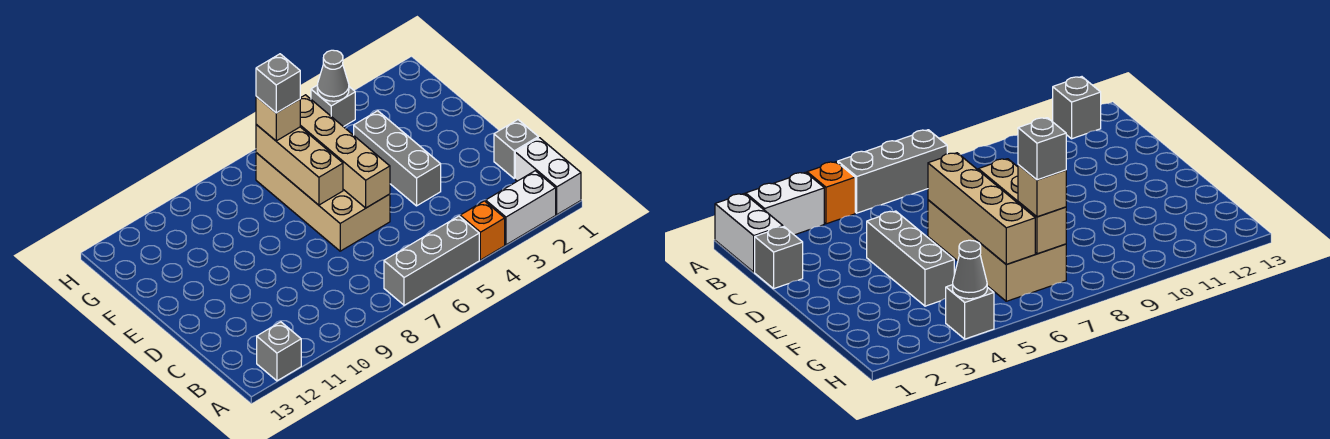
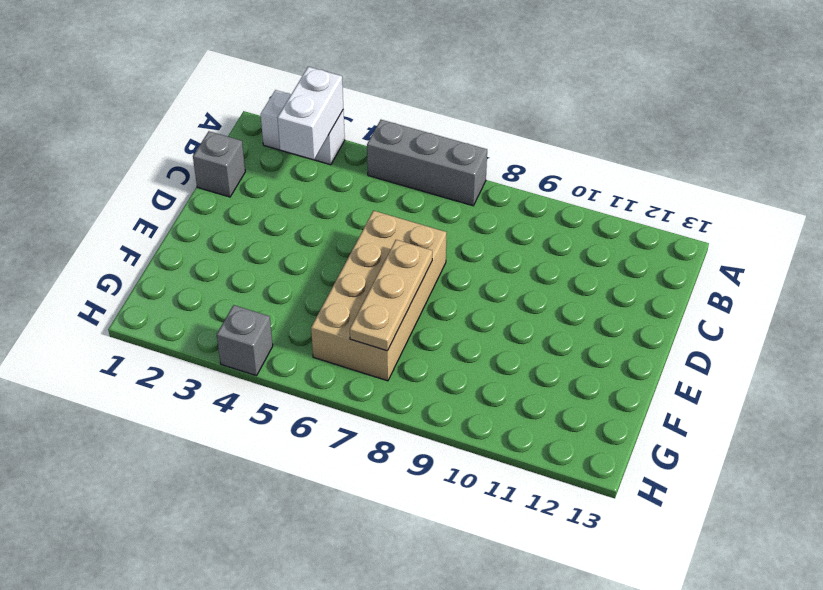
white 1x2 brick [278,67,343,160] -> white 1x2 brick moved to [515,138,581,215]
tan 1x3 plate [350,240,432,351] -> tan 1x3 brick [256,125,343,205]
none -> orange 1x1 brick [460,201,505,260]
none -> grey 1x1 brick [257,322,301,381]
none -> grey 1x3 brick [354,111,441,206]

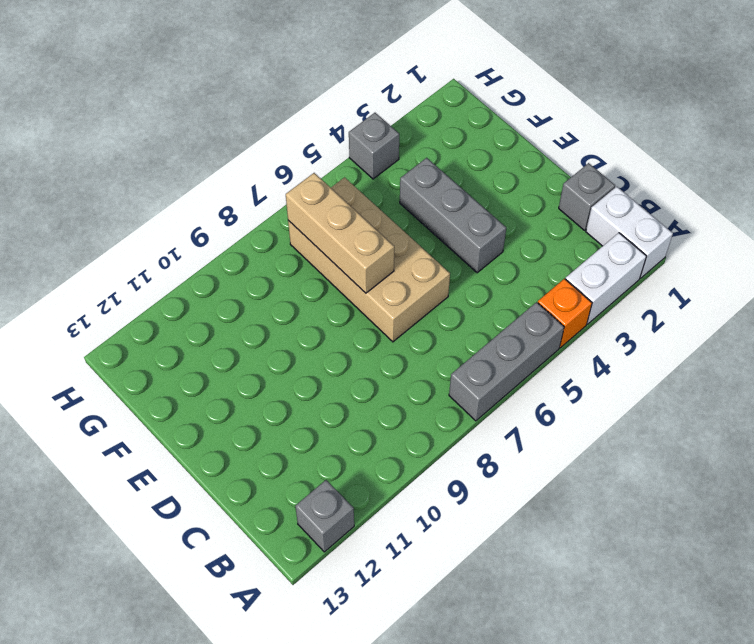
none -> tan 1x4 brick [300,95,390,208]
none -> grey 1x1 cone [317,50,349,101]
none -> tan 1x1 brick [256,96,300,141]

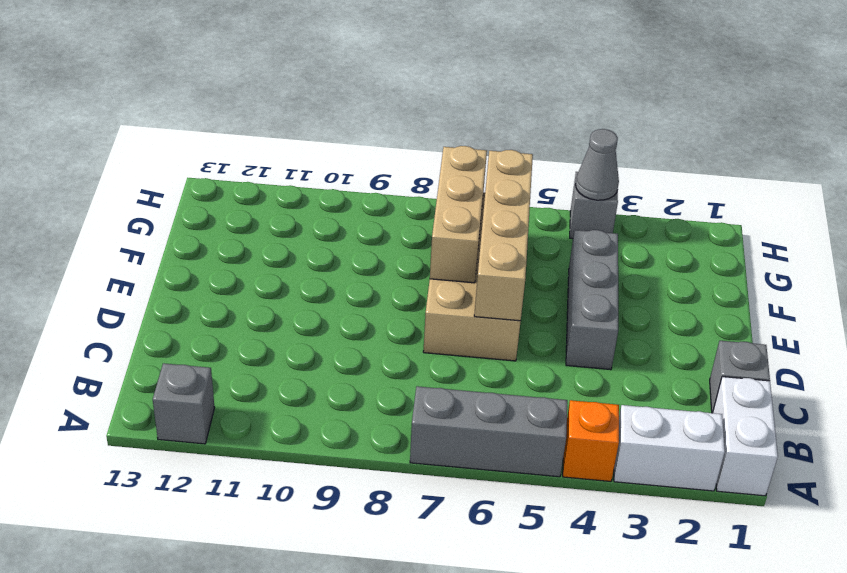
none -> tan 1x1 brick [256,96,300,141]
none -> grey 1x1 brick [256,54,300,113]

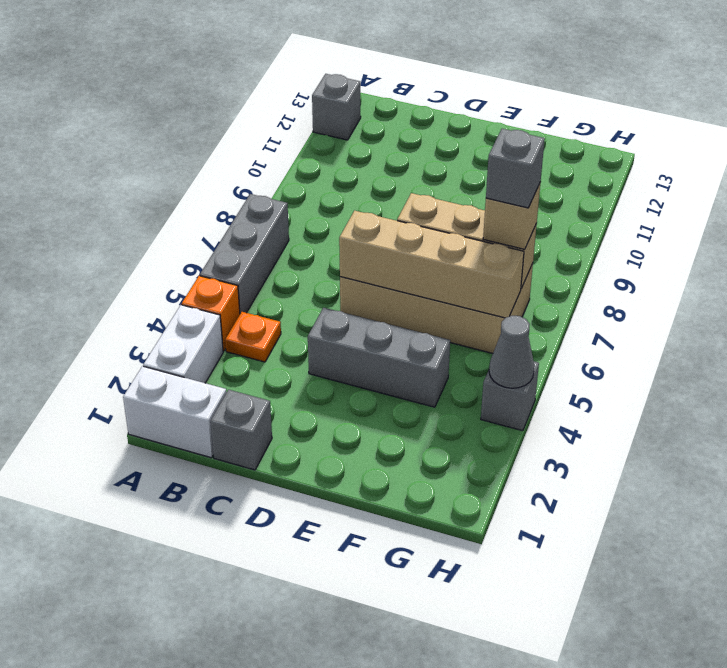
orange 1x1 plate [225,312,281,362] -> none

